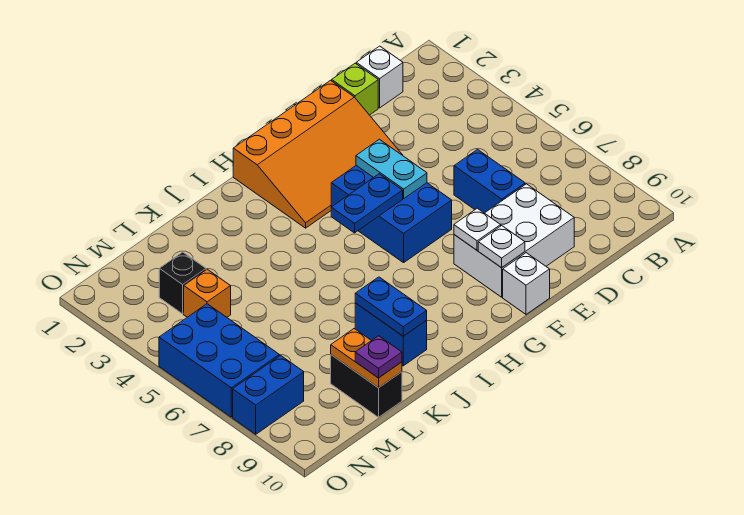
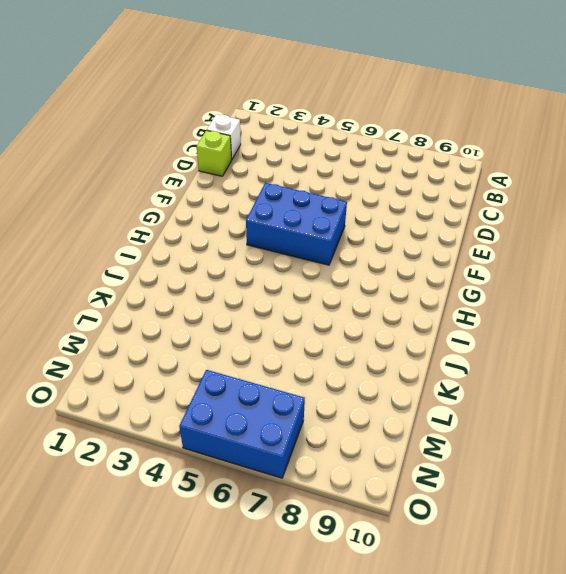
none -> blue 1x2 brick [454,150,525,213]
none -> white 2x3 brick [454,184,574,297]
none -> orange 3x4 slope [233,80,402,228]

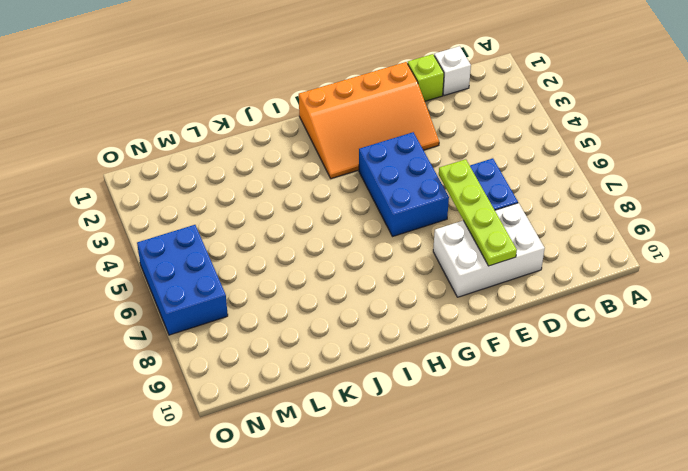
lime 1x4 plate [439,159,517,266] -> none
none -> white 1x1 brick [503,253,550,314]
none -> blue 1x2 brick [355,303,427,366]
none -> black 1x2 brick [331,355,402,417]

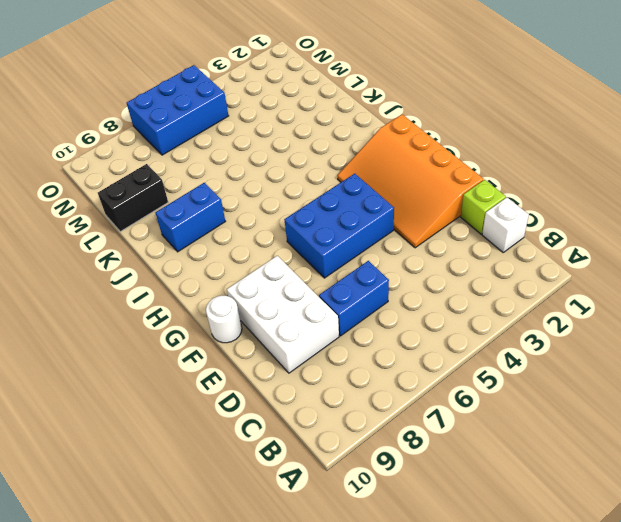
white 1x1 round brick [206,296,242,343] -> white 1x1 brick [503,253,550,314]
none -> black 1x1 brick [159,252,206,314]
none -> orange 1x1 brick [184,269,231,317]
none -> blue 1x2 brick [233,356,304,434]

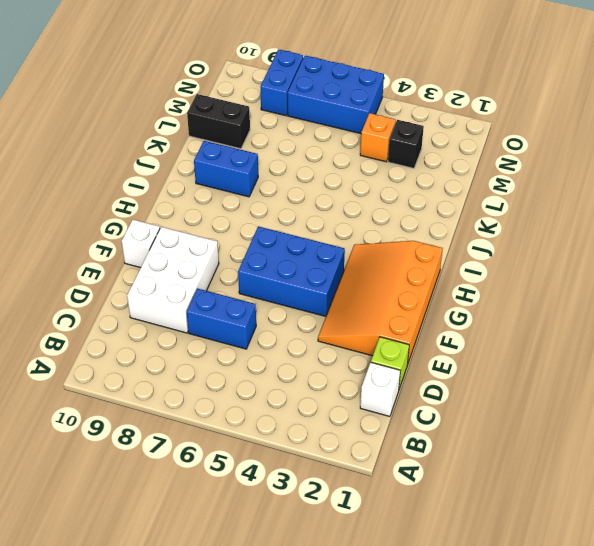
none -> cyan 1x2 plate [356,139,427,198]
none -> white 1x1 plate [454,208,501,250]
none -> white 1x1 plate [478,226,525,268]

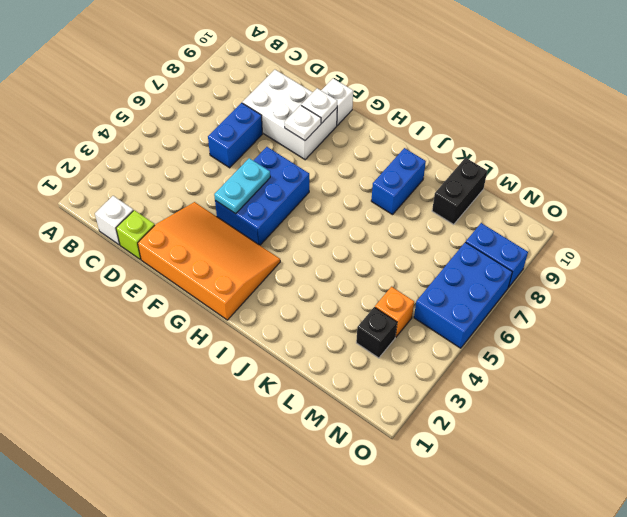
none -> blue 1x2 plate [331,174,403,233]
none -> blue 1x2 plate [355,277,427,336]
none -> orange 1x2 plate [331,329,402,388]

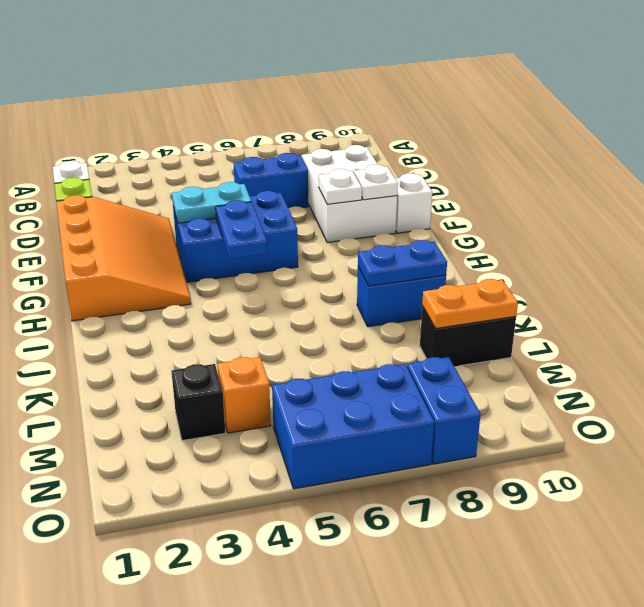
none -> purple 1x1 plate [355,336,402,378]

